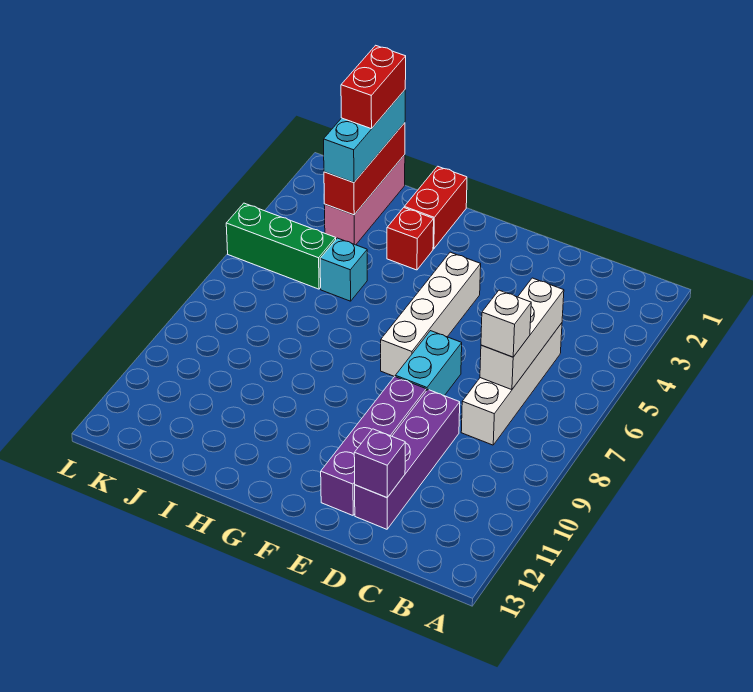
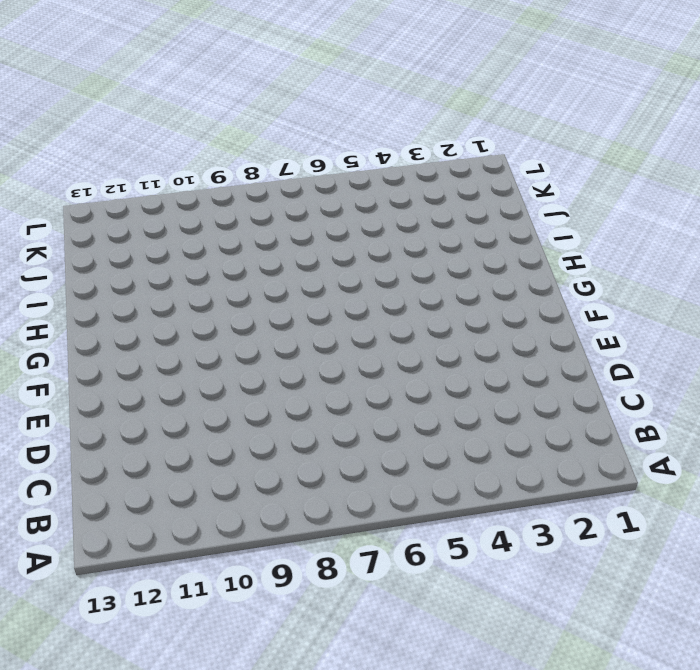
none -> white 1x4 brick [461,323,562,445]
none -> purple 1x4 brick [355,390,460,529]
none -> cyan 1x2 brick [395,331,462,396]

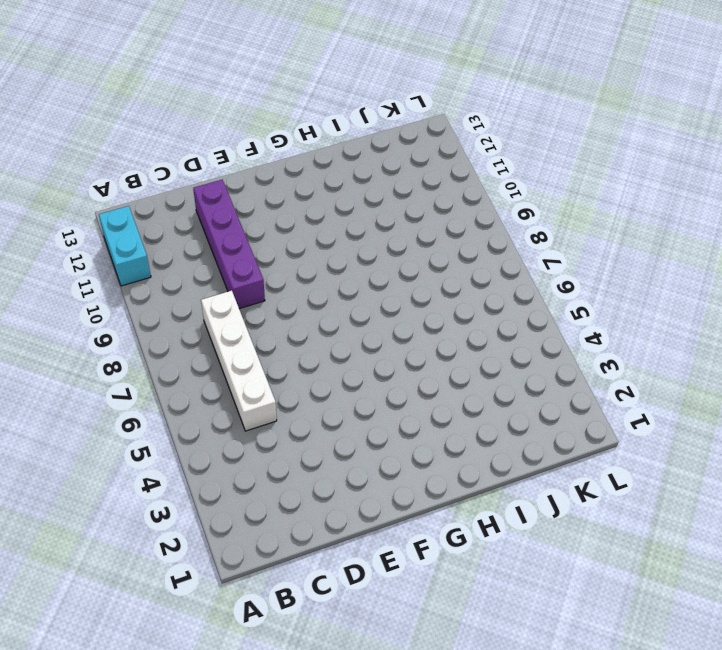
cyan 1x2 brick [99,206,151,286] -> cyan 1x2 brick moved to [395,331,462,396]
none -> purple 1x4 brick [321,377,426,515]
none -> white 1x4 brick [381,252,481,377]
none -> red 1x2 brick [404,166,467,249]

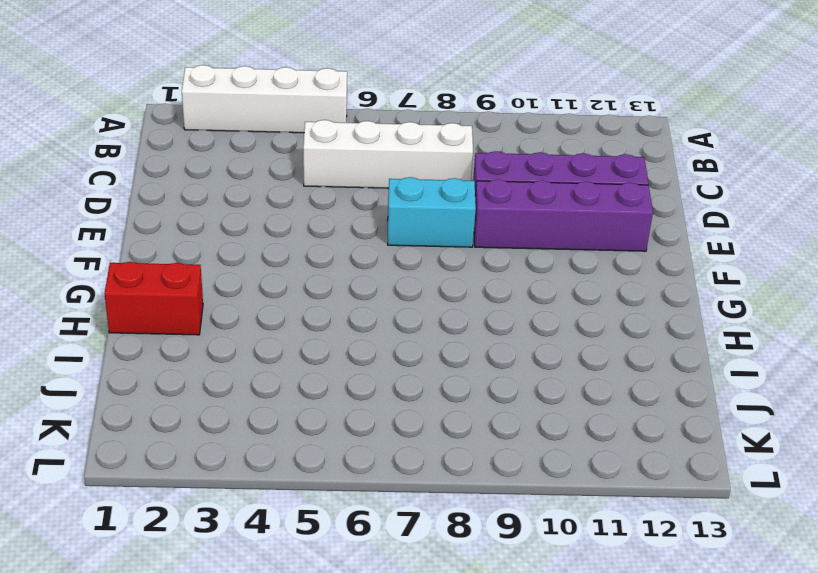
white 1x4 brick [182,65,347,133] -> white 1x4 brick moved to [381,252,481,377]
none -> red 1x1 brick [387,208,434,270]
none -> cyan 1x1 brick [320,238,367,301]
none -> pink 1x3 brick [324,155,405,245]

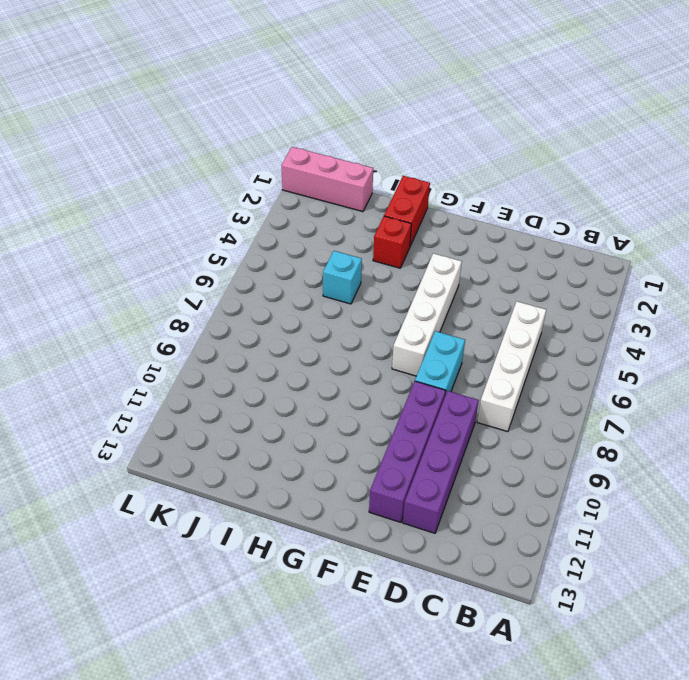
pink 1x3 brick [282,147,373,212] -> pink 1x3 brick turned to [324,155,405,245]
none -> green 1x3 brick [226,203,336,289]
none -> white 1x3 brick [480,278,564,390]
none -> purple 1x1 brick [354,429,405,498]

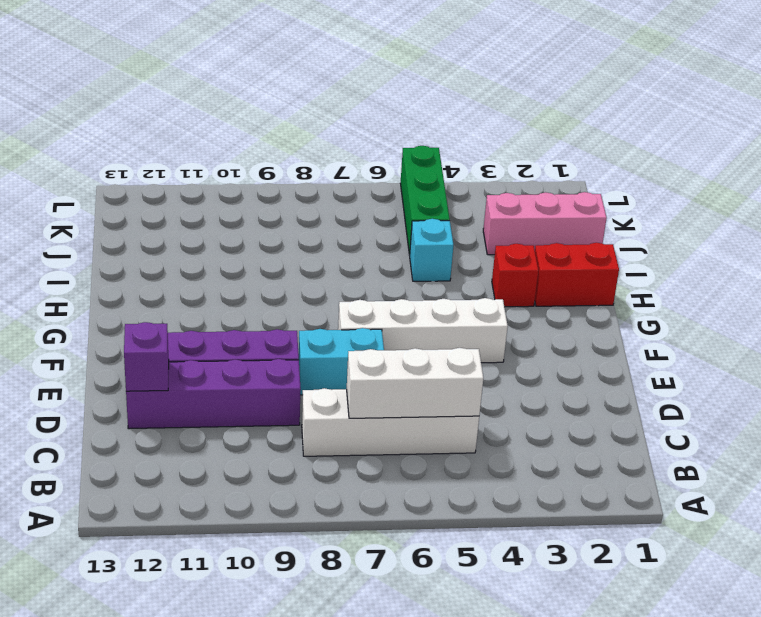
none -> red 1x3 brick [324,123,405,215]
none -> white 1x1 brick [481,290,531,357]
none -> cyan 1x3 brick [324,90,405,183]

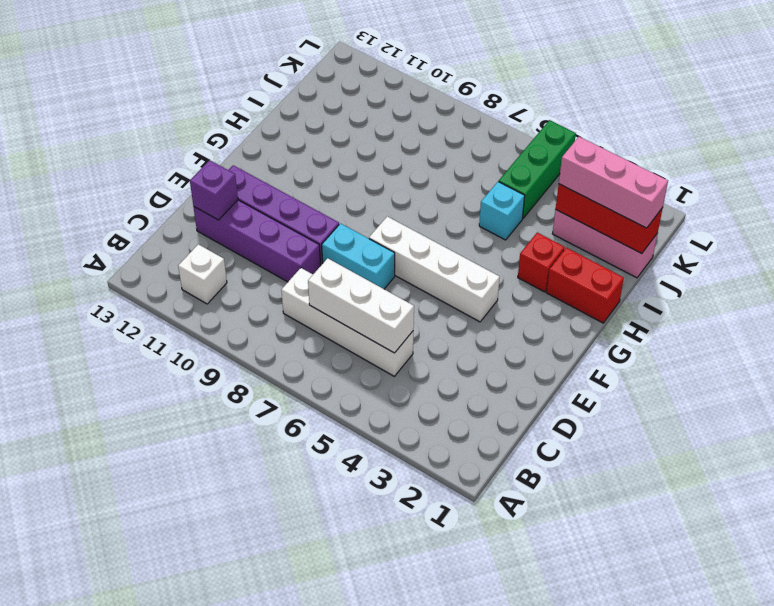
white 1x1 brick [178,244,227,304] -> white 1x1 brick moved to [481,290,531,357]
pink 1x3 brick [559,137,668,228] -> cyan 1x3 brick [324,90,405,183]
none -> red 1x2 brick [341,45,406,129]

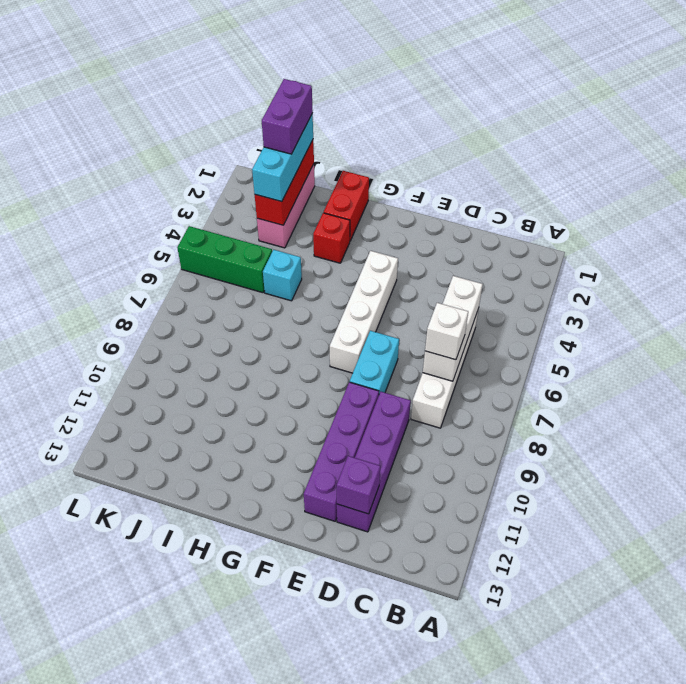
purple 1x2 brick [262,79,313,154] -> red 1x2 brick [341,45,406,129]

